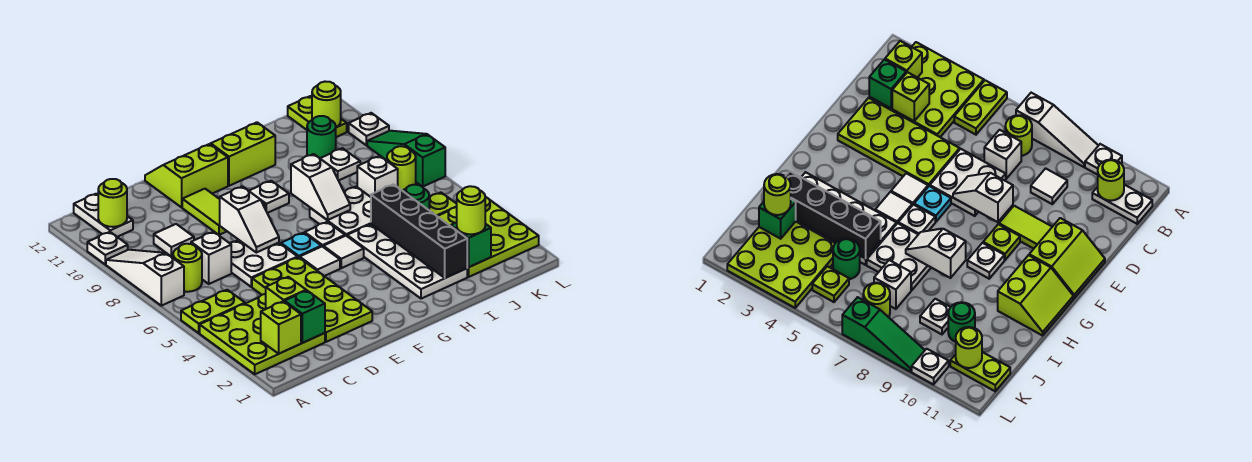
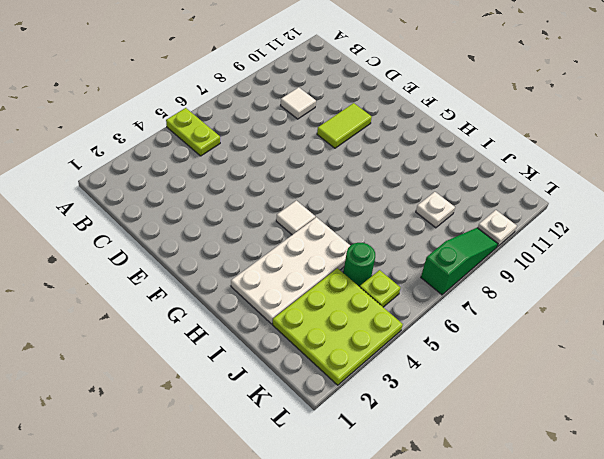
none -> lime 3x3 plate [200,294,325,374]
none -> white 1x3 slope [106,250,184,306]
none -> white 1x1 plate [87,232,128,264]
none -> lime 1x1 round brick [173,244,202,292]

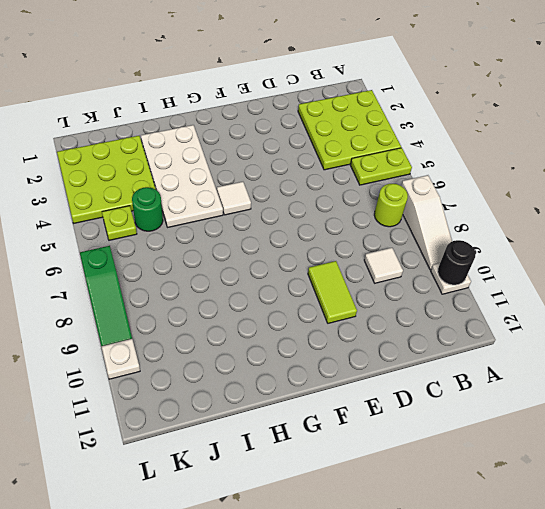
black 1x1 round brick [438,240,476,285] -> none
none -> white 1x2 plate [74,194,133,237]
none -> white 1x1 brick [191,232,231,284]
none -> lime 2x4 plate [252,257,372,342]
none -> white 2x2 plate [230,240,298,287]

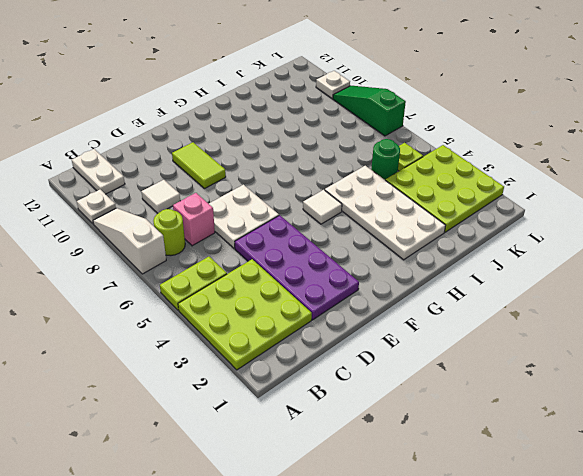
pink 1x1 brick [173,193,215,246] -> white 1x1 brick [191,232,231,284]
purple 2x4 plate [235,215,359,320] -> lime 2x4 plate [252,257,372,342]
none -> lime 2x2 slope [145,144,228,207]
none -> white 1x1 tile [300,246,340,276]
none -> cyan 1x1 plate [281,233,321,258]
none -> lime 1x1 plate [983,224,1020,260]

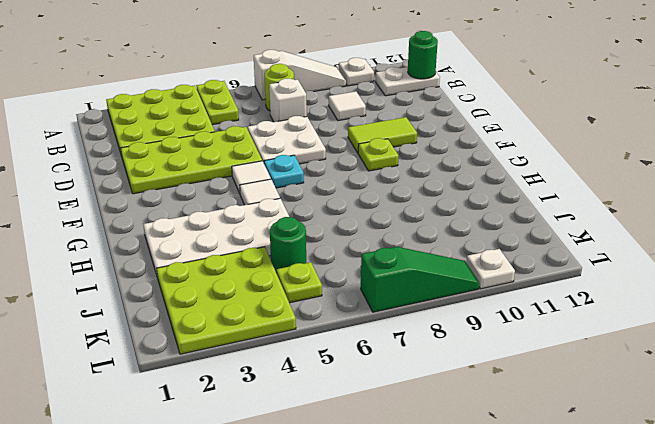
green 1x1 round brick [408,31,438,79] -> green 1x1 round brick moved to [307,116,336,158]
none -> lime 2x2 slope [145,144,228,207]
none -> white 1x1 plate [305,222,345,247]
none -> white 1x1 plate [249,181,289,213]
none -> lime 2x2 slope [210,122,275,186]

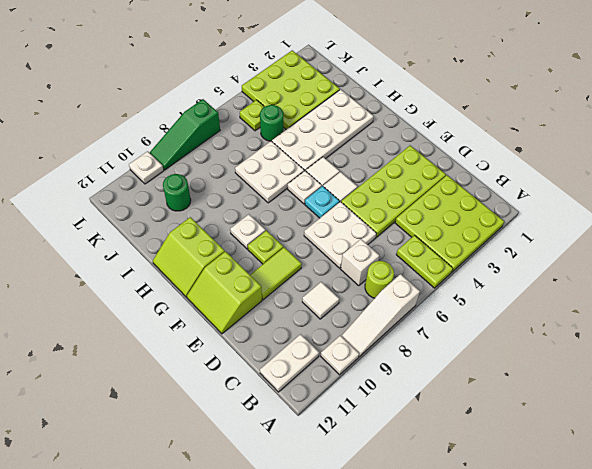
none -> white 1x1 brick [357,156,398,197]
none -> white 1x1 plate [320,148,360,181]
none -> lime 1x1 round brick [387,146,416,191]
none -> lime 1x2 plate [288,96,347,137]

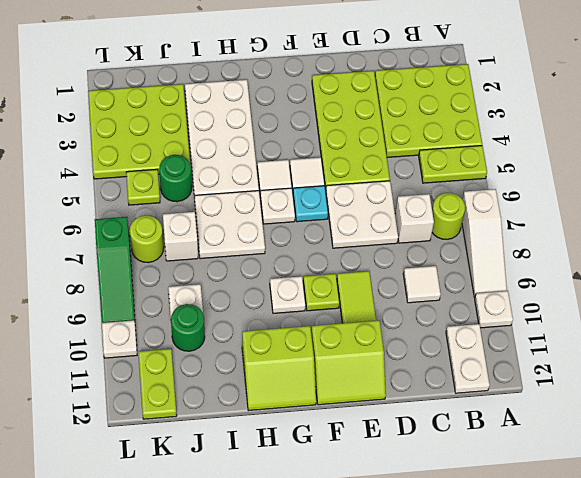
none -> lime 1x1 brick [261,301,301,354]
none -> lime 1x1 round brick [98,179,127,227]
none -> green 1x1 brick [284,291,325,343]
none -> lime 1x1 brick [266,277,306,309]

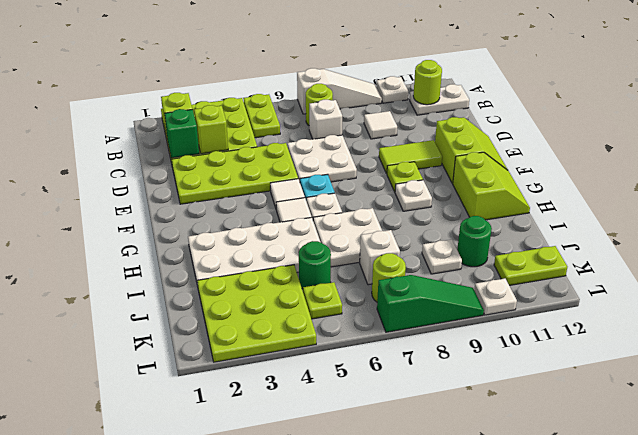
none -> white 1x2 slope [220,186,279,253]
none -> white 1x2 slope [291,154,350,220]
none -> black 1x4 brick [371,184,467,278]
none -> green 1x1 brick [451,222,491,267]

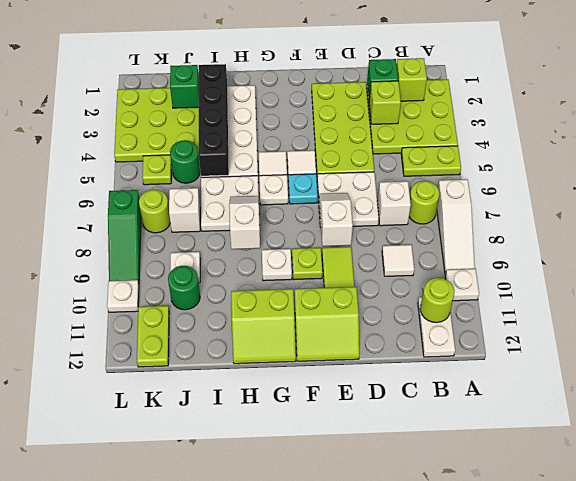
none -> lime 1x1 round brick [312,82,341,127]
none -> lime 1x1 round brick [457,186,485,234]

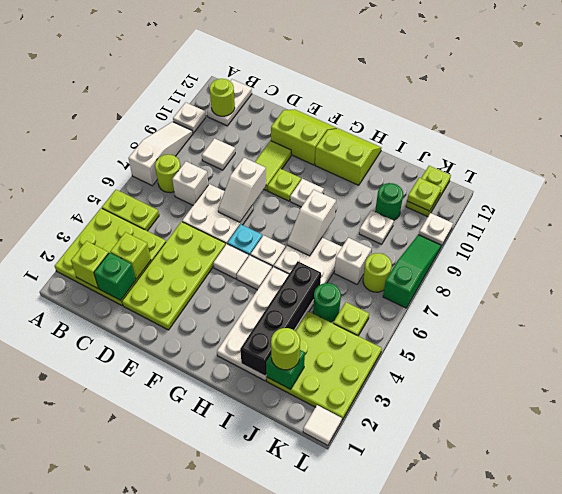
lime 1x1 plate [407,178,441,211] -> lime 1x1 round brick [312,82,341,127]
white 1x1 tile [303,405,342,445] -> none

